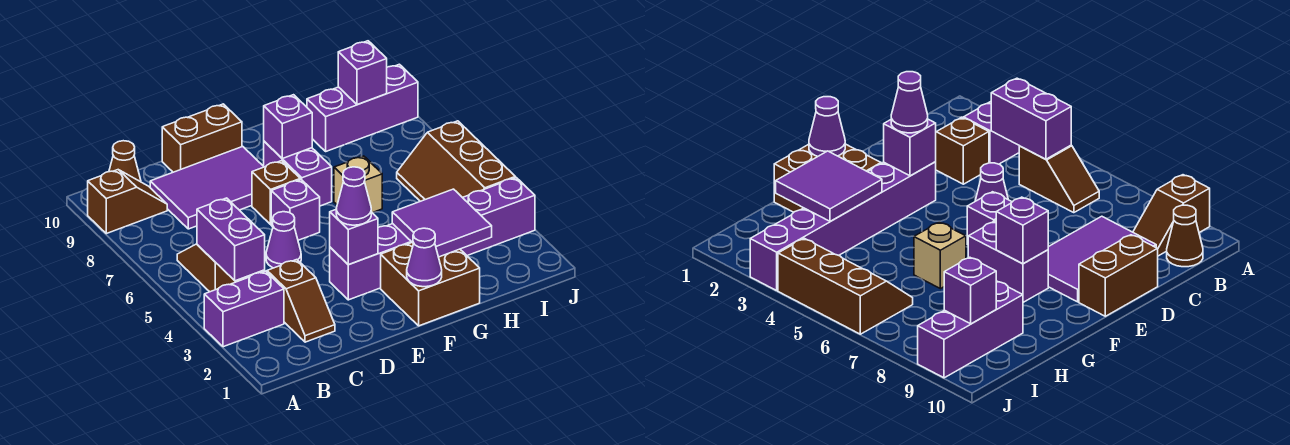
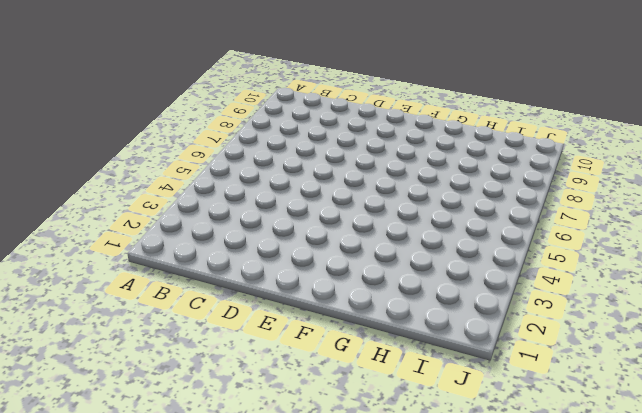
none -> purple 1x2 brick [204,271,284,347]
none -> brown 1x2 slope [88,170,167,234]
none -> brown 1x2 slope [177,244,245,292]

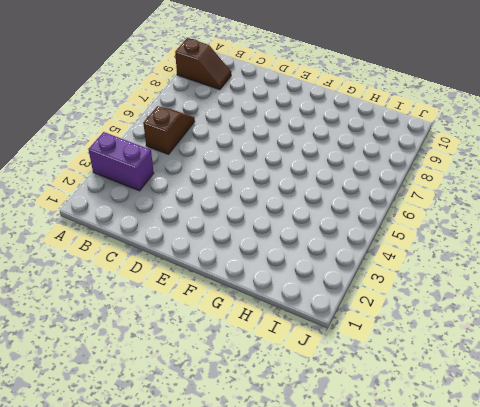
none -> brown 1x1 cone [109,141,141,182]
none -> brown 1x2 slope [267,260,335,342]
none -> purple 2x3 tile [150,147,264,229]

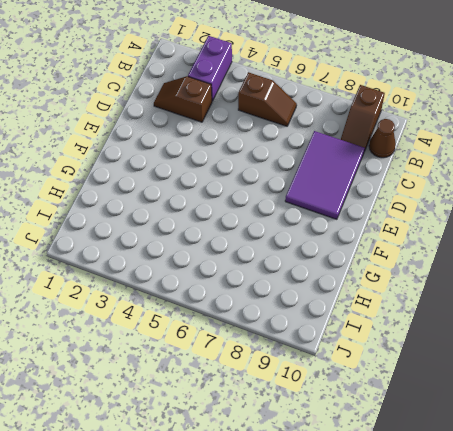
none -> purple 1x1 cone [266,212,301,268]
none -> brown 1x2 brick [162,104,242,172]
none -> purple 1x6 brick [330,178,535,300]

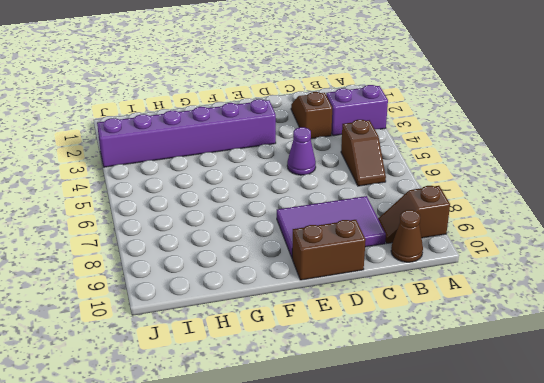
none -> purple 1x1 brick [271,180,320,240]
none -> brown 1x1 brick [252,161,300,224]
none -> brown 2x2 brick [381,243,480,326]

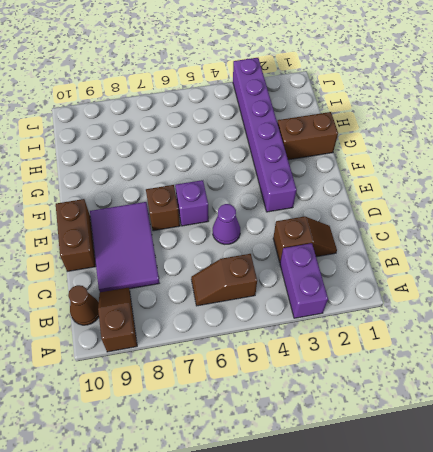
brown 1x2 brick [277,112,338,160] -> brown 2x2 brick [381,243,480,326]
none -> purple 1x2 brick [264,141,332,206]
none -> tan 1x1 brick [334,156,382,213]
none -> purple 1x3 brick [307,64,418,151]

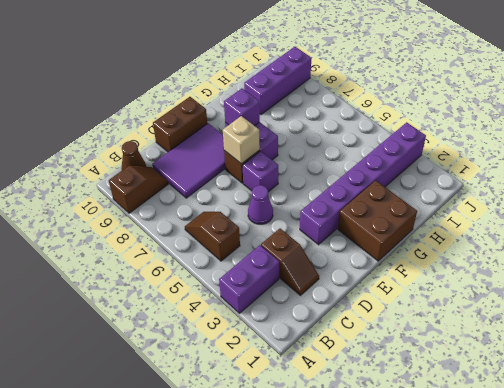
tan 1x1 brick [223,116,260,164] -> tan 1x1 brick moved to [334,156,382,213]
none -> brown 2x3 slope [397,121,515,201]
none -> purple 1x2 brick [197,198,265,281]
none -> purple 1x1 brick [330,210,378,264]

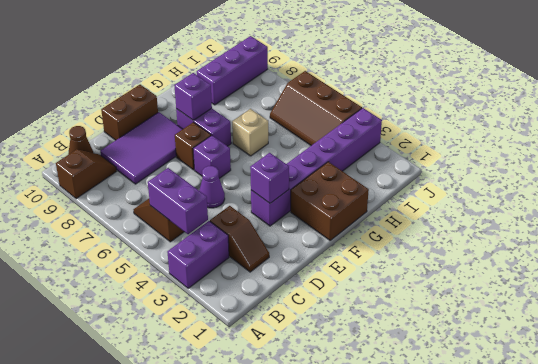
none -> purple 1x1 cone [407,228,442,287]
none -> purple 2x2 tile [392,189,492,257]
none -> purple 1x1 brick [338,41,387,104]

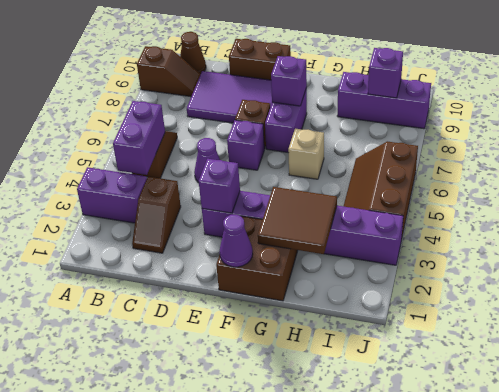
brown 2x2 tile [258,187,337,254] -> purple 2x2 tile [392,189,492,257]
none -> purple 1x1 cone [336,167,371,225]

